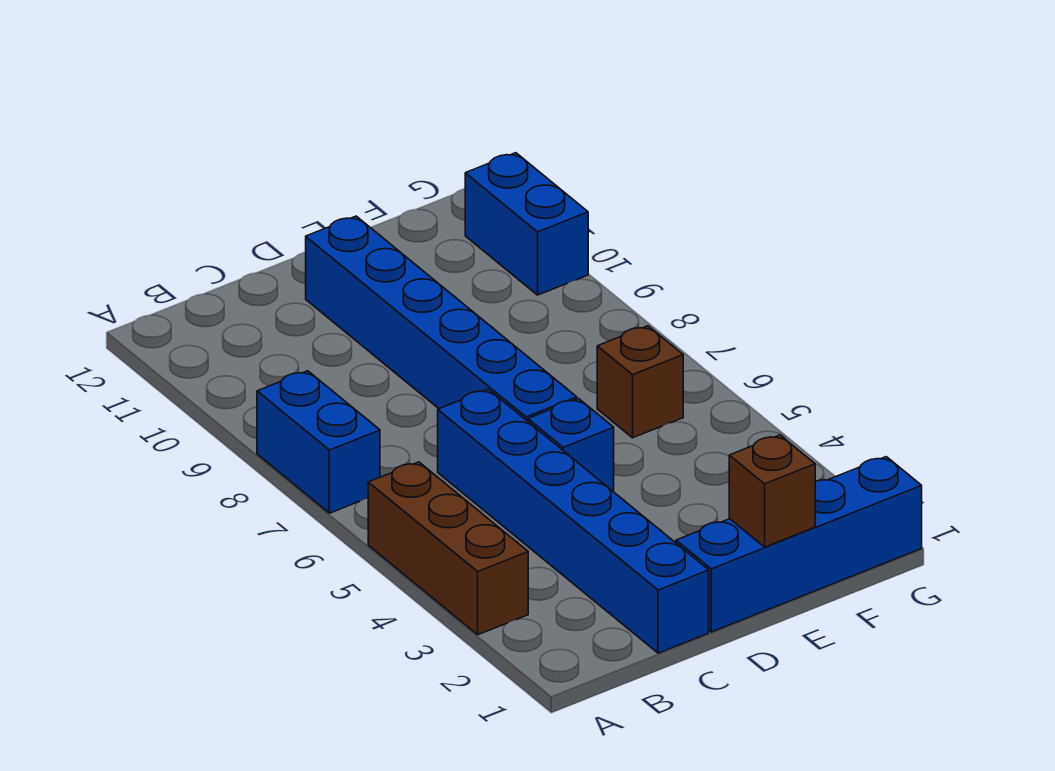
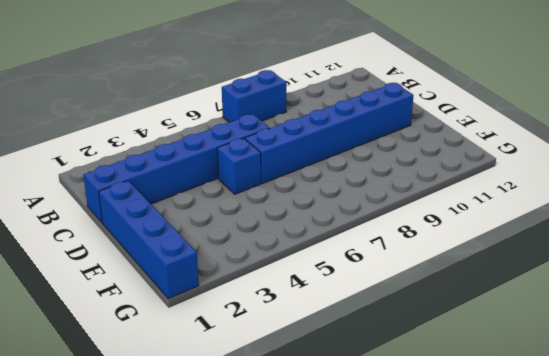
none -> brown 1x3 brick [368,462,528,635]
none -> brown 1x1 brick [597,326,683,438]

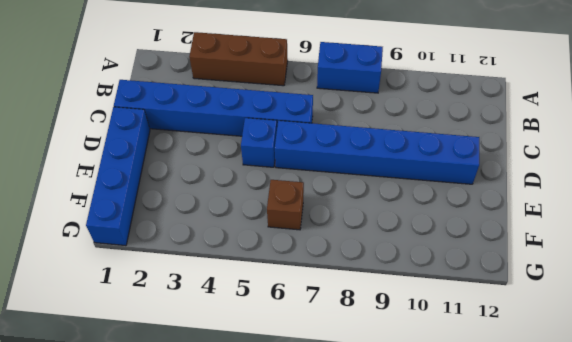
none -> blue 1x2 brick [465,153,588,295]
none -> brown 1x1 brick [729,435,815,547]

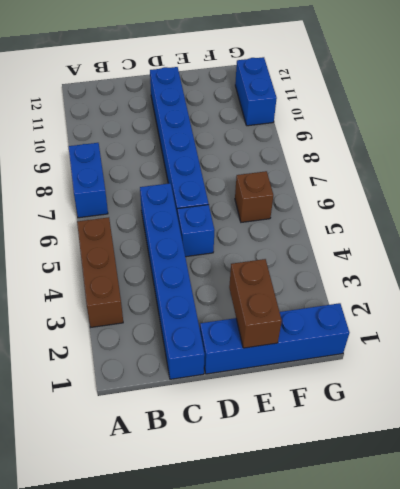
brown 1x2 brick [229,259,282,348] -> brown 1x1 brick [729,435,815,547]

